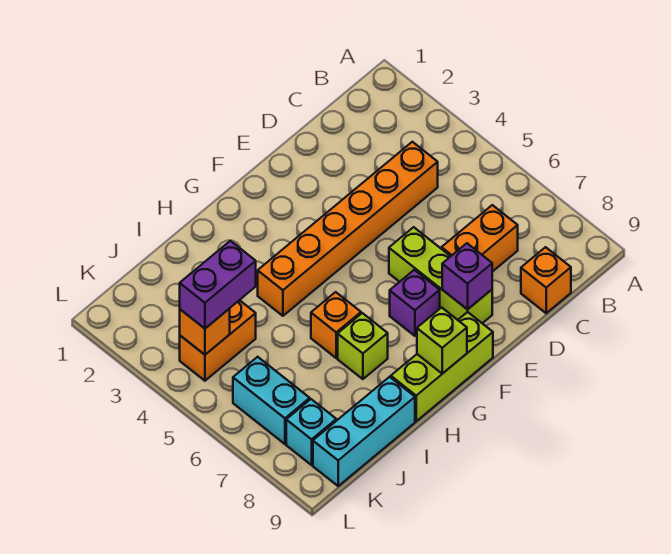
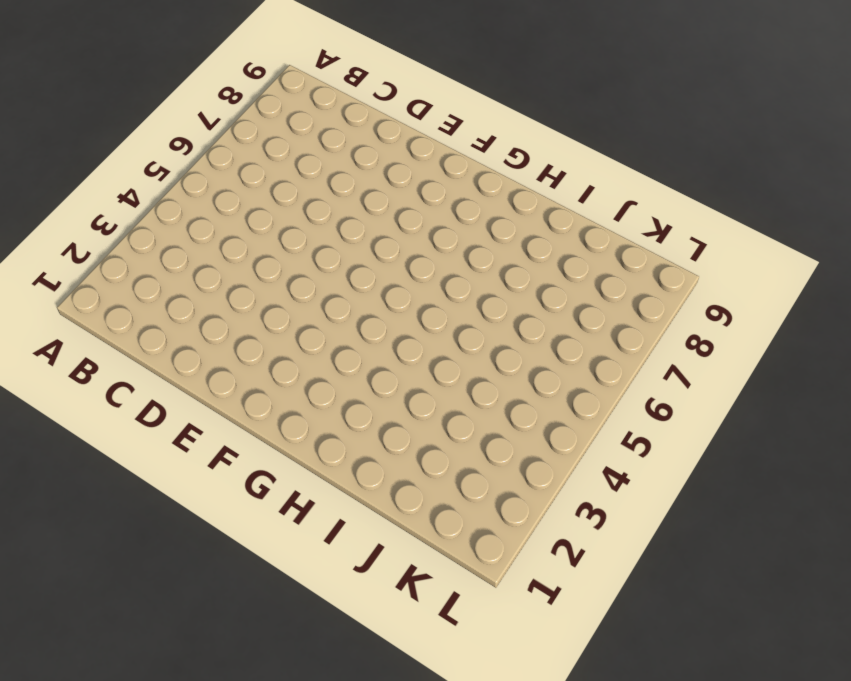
none -> orange 1x6 brick [258,142,438,316]
none -> orange 1x2 brick [442,205,518,272]
none -> orange 1x1 brick [521,247,571,313]

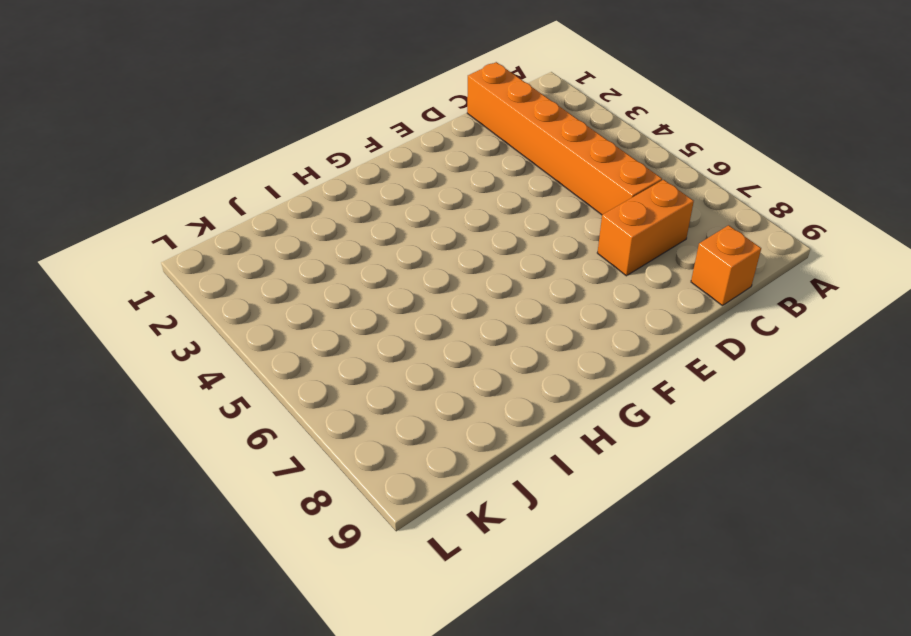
orange 1x6 brick [467,62,662,215] -> orange 1x6 brick turned to [258,142,438,316]
none -> lime 1x3 brick [389,227,492,323]
none -> purple 1x1 brick [390,270,440,336]
none -> lime 1x3 brick [391,312,493,421]

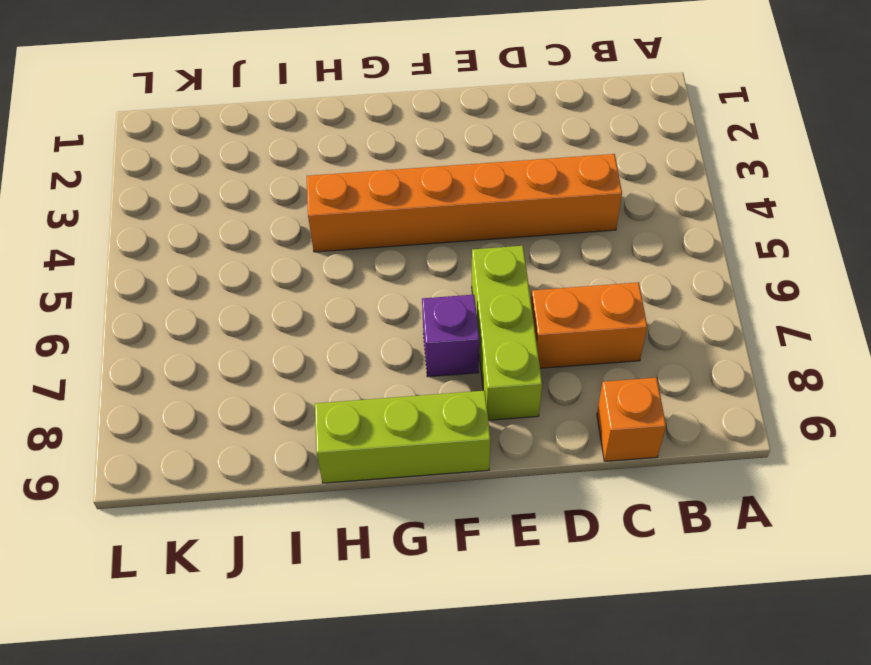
none -> orange 1x1 brick [311,292,361,358]
none -> lime 1x1 brick [338,313,388,379]
none -> cyan 1x3 brick [313,377,415,486]

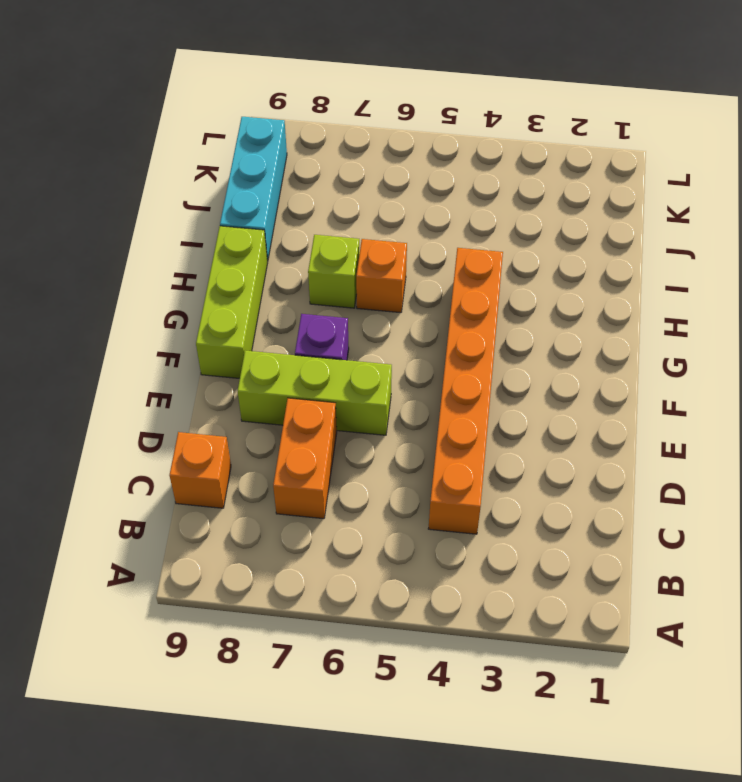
none -> orange 1x2 brick [180,300,256,381]
none -> cyan 1x2 brick [233,357,310,444]
none -> cyan 1x1 brick [286,399,336,465]

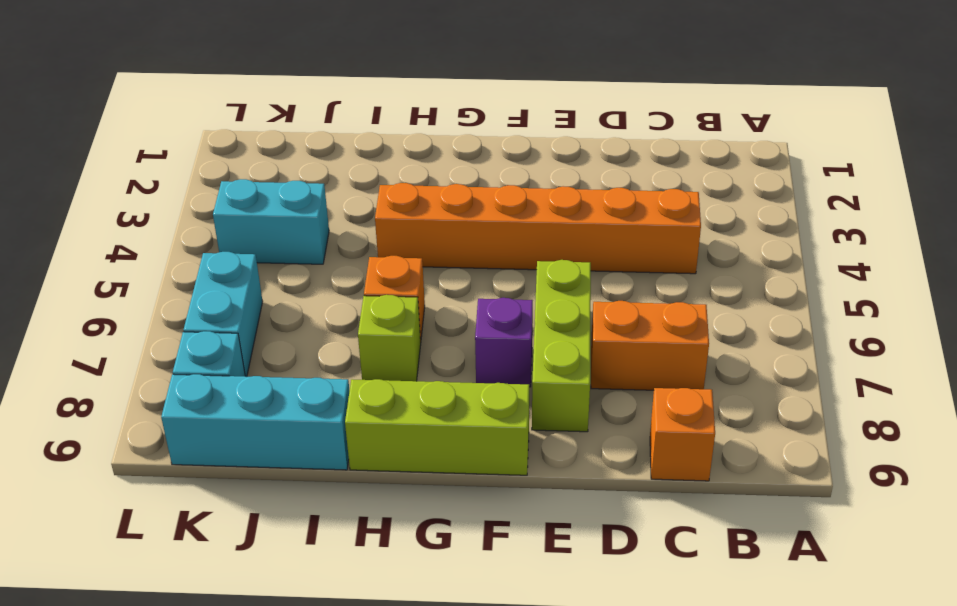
cyan 1x2 brick [213,179,329,264] -> orange 1x2 brick [180,300,256,381]
none -> purple 1x1 brick [442,243,492,310]
none -> lime 1x1 brick [417,308,467,374]
none -> orange 1x1 brick [180,309,230,355]

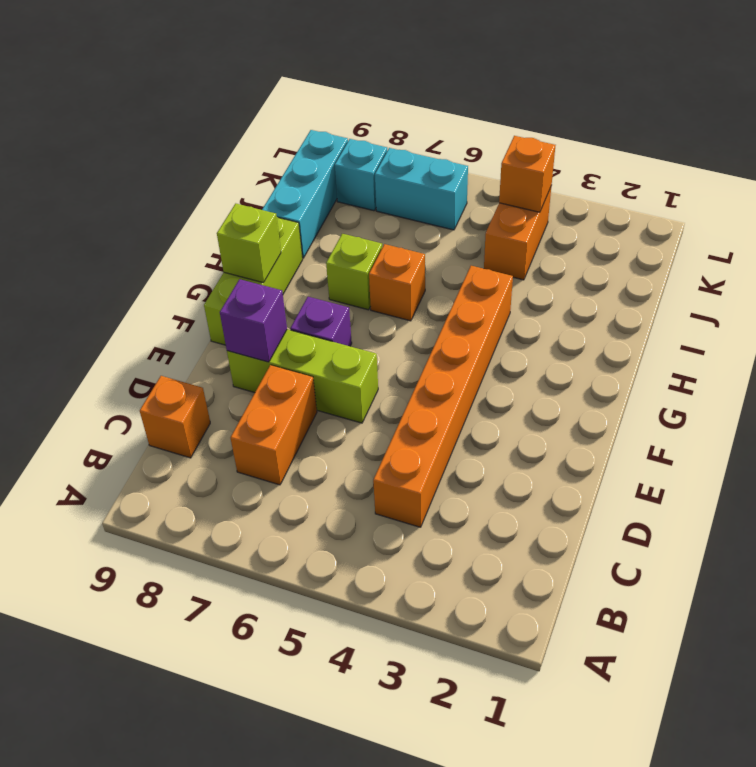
none -> purple 1x2 brick [180,241,256,328]

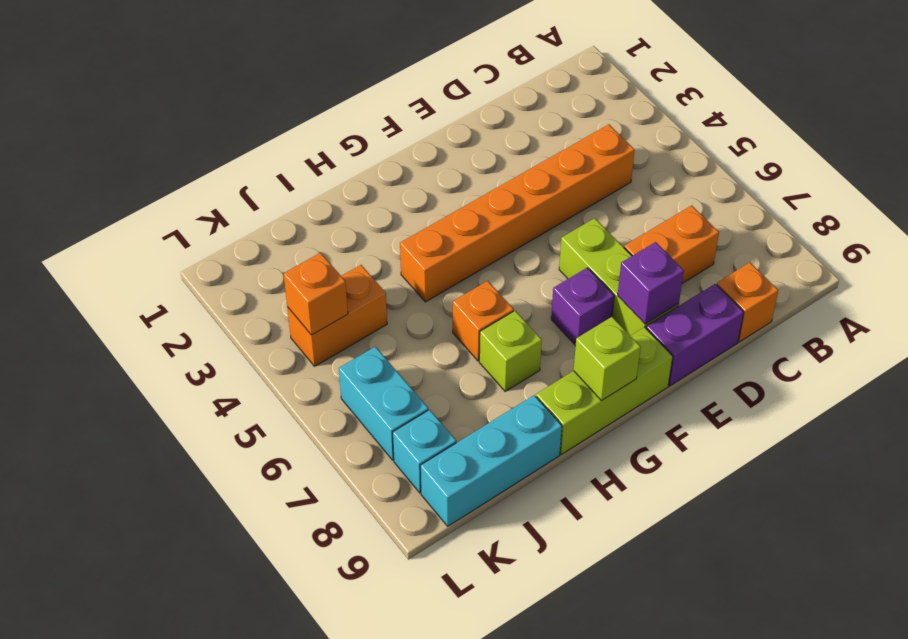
purple 1x2 brick [646,284,744,386] -> purple 1x2 brick moved to [180,241,256,328]

